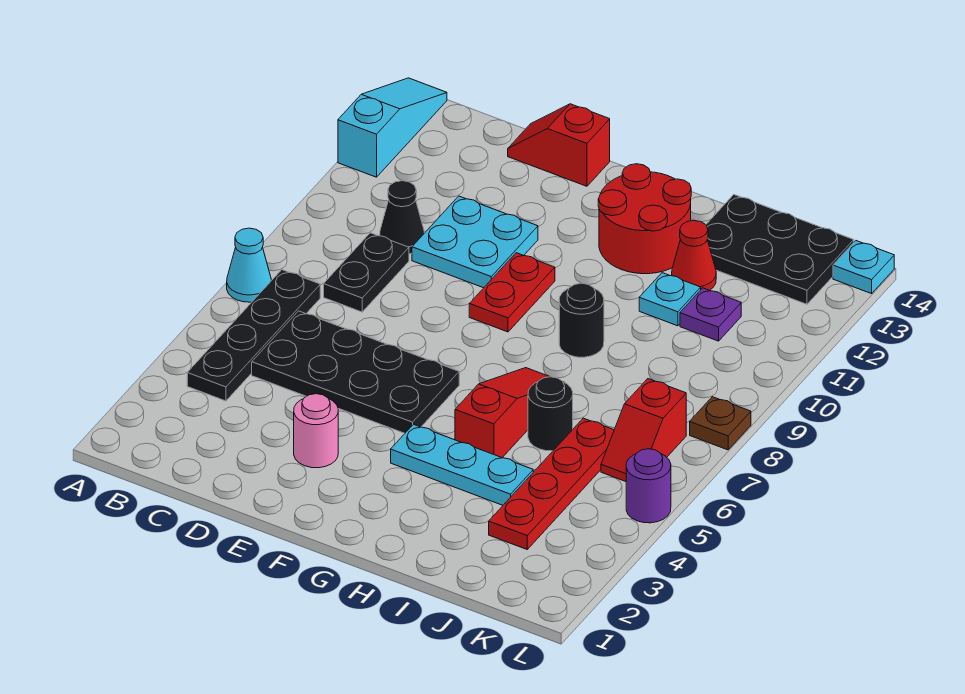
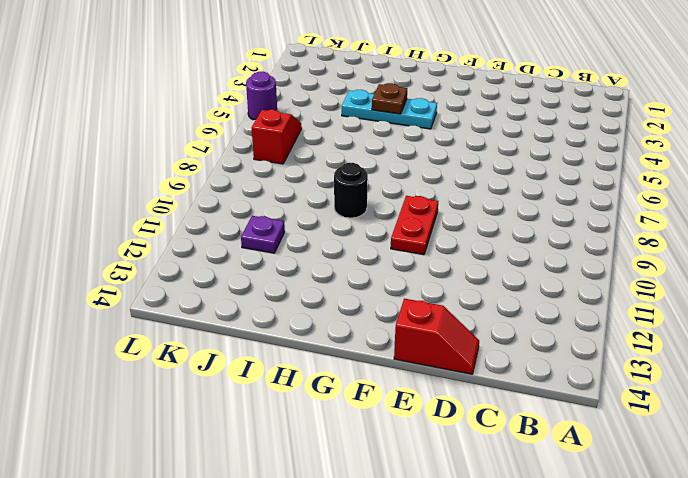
brown 1x1 plate [372,83,407,114] -> brown 1x1 plate moved to [690,397,751,450]
none -> cyan 1x1 cone [227,228,271,302]
none -> cyan 1x3 slope [338,78,447,177]
none -> black 1x4 plate [187,270,320,401]

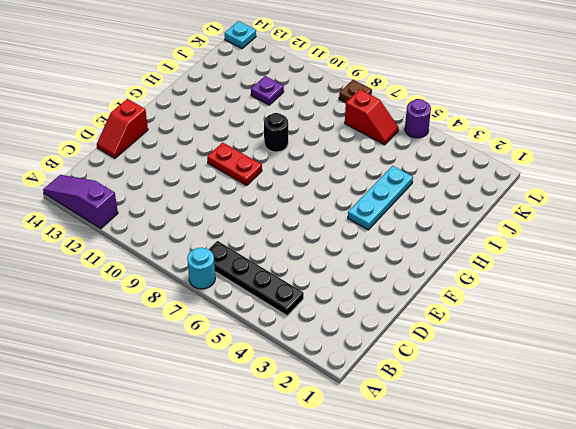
cyan 1x1 round brick [187,248,215,289] -> cyan 1x1 cone [227,228,271,302]
purple 1x3 slope [43,175,118,228] -> cyan 1x3 slope [338,78,447,177]
none -> black 2x4 plate [252,311,459,433]
none -> black 1x2 plate [324,233,409,312]
none -> black 1x1 cone [380,181,424,254]

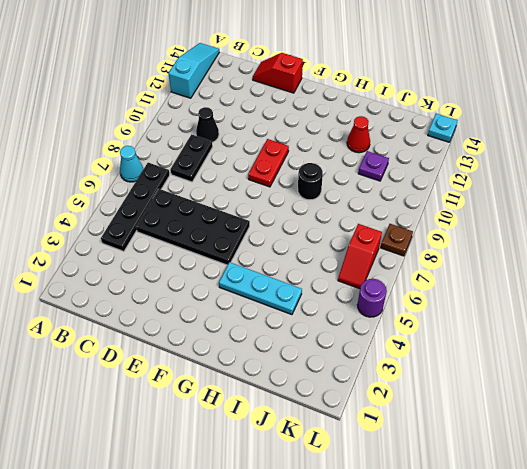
none -> cyan 2x2 plate [412,196,538,288]
none -> pink 1x1 round brick [294,394,338,468]
none -> red 2x2 round brick [598,164,691,274]

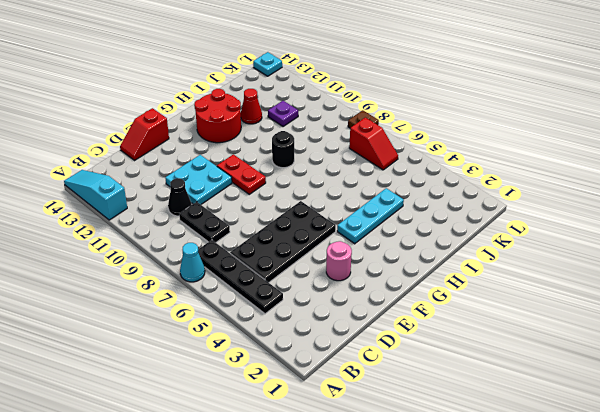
none -> red 1x3 slope [455,368,550,458]
none -> black 1x1 round brick [528,377,573,451]
none -> cyan 1x1 plate [639,273,701,326]

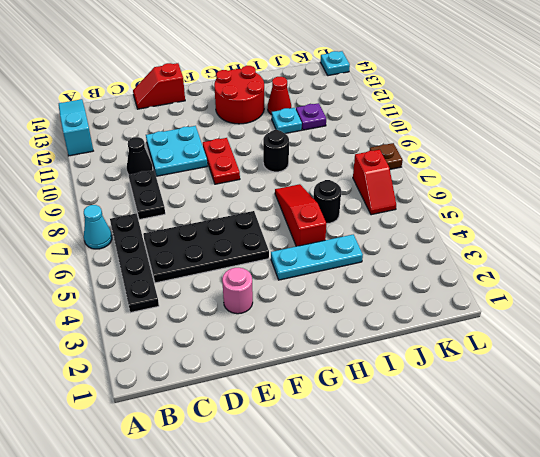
none -> black 2x3 plate [706,195,854,304]
none -> red 1x4 plate [489,418,614,549]
none -> purple 1x1 round brick [626,449,671,523]

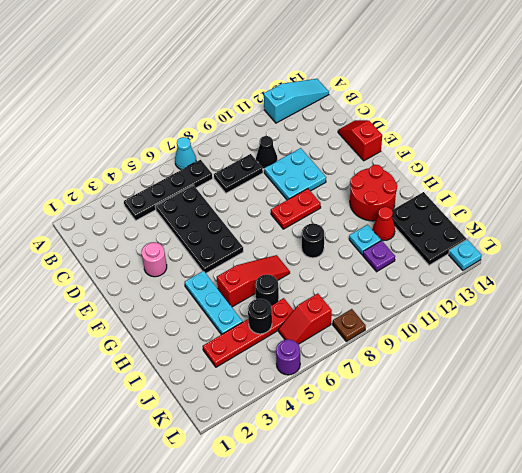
black 1x1 round brick [248,299,272,334] -> none

